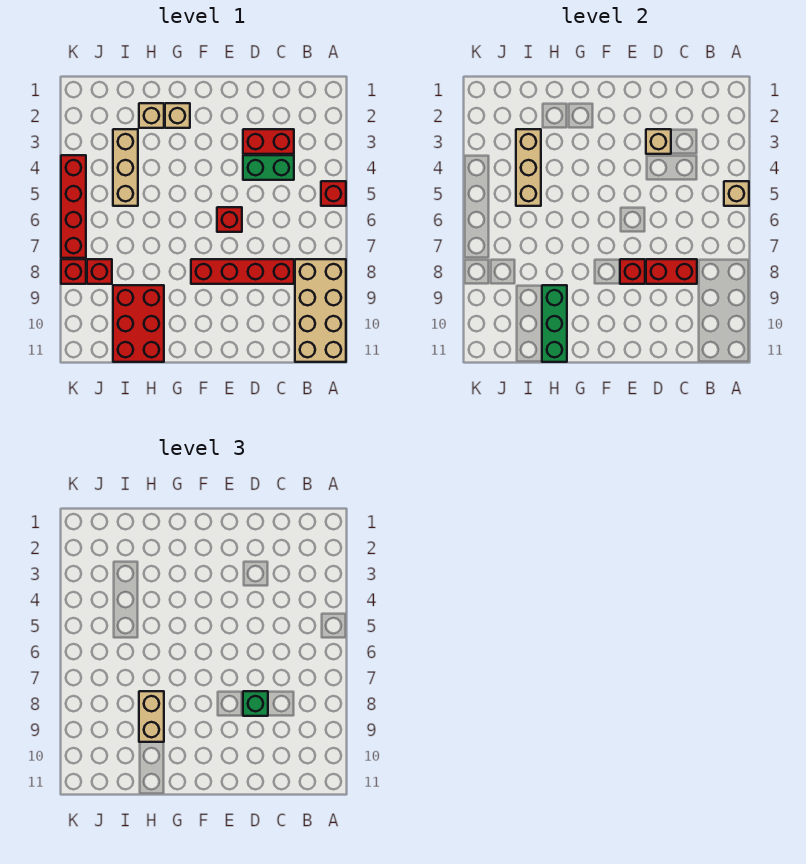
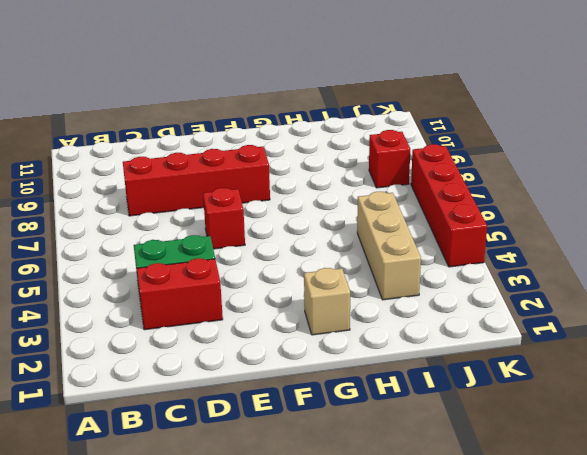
none -> red 1x1 brick [321,181,346,206]
none -> tan 2x4 brick [295,259,346,362]
none -> tan 1x1 brick [139,103,164,128]

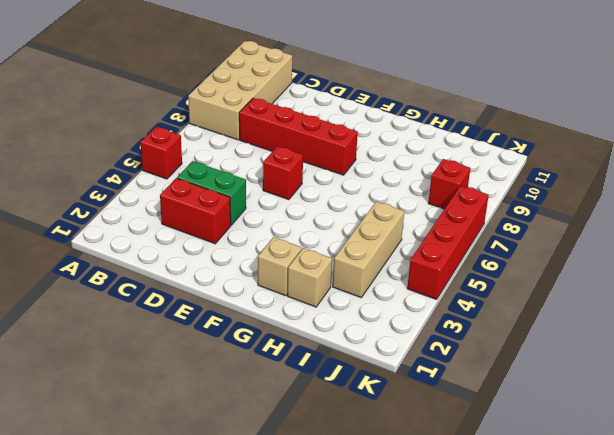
none -> red 2x3 brick [113,285,164,362]
none -> red 1x1 brick [61,259,86,284]
none -> tan 1x1 brick [724,181,749,206]

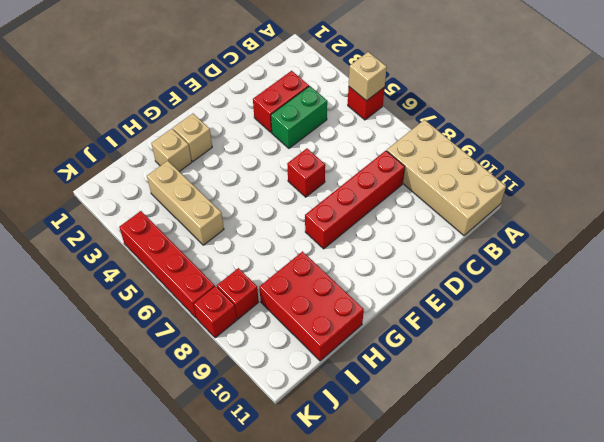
none -> red 1x2 brick [646,259,697,284]
none -> tan 1x1 brick [646,129,671,154]
none -> red 1x1 brick [620,259,645,284]

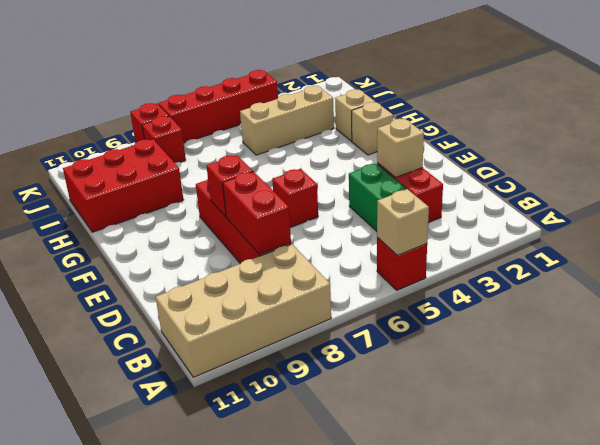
none -> green 1x3 brick [542,285,567,362]
none -> tan 1x3 brick [516,129,541,206]
none -> green 1x1 brick [243,691,268,716]

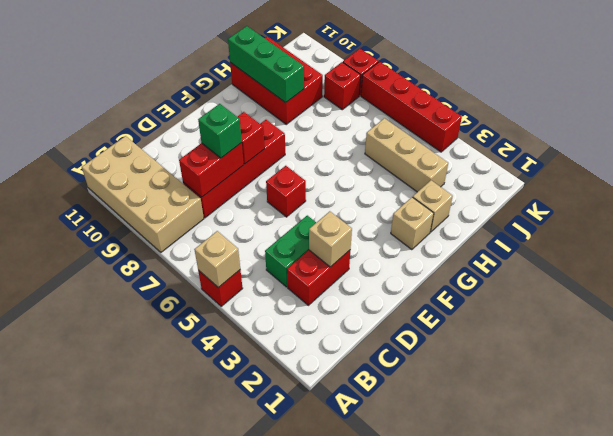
none -> tan 1x3 brick [516,129,541,206]
none -> tan 1x2 brick [139,691,164,742]

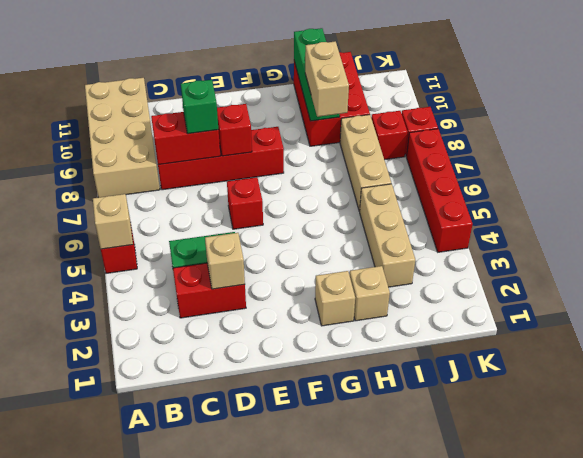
tan 1x3 brick [340,115,391,211] -> tan 1x3 brick moved to [516,129,541,206]

